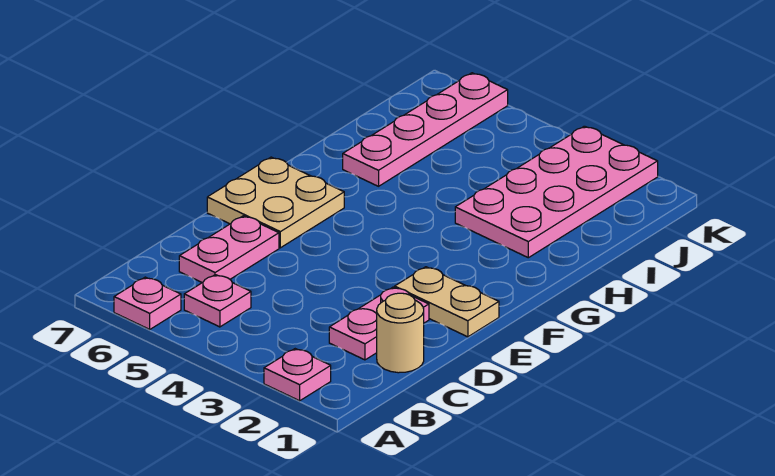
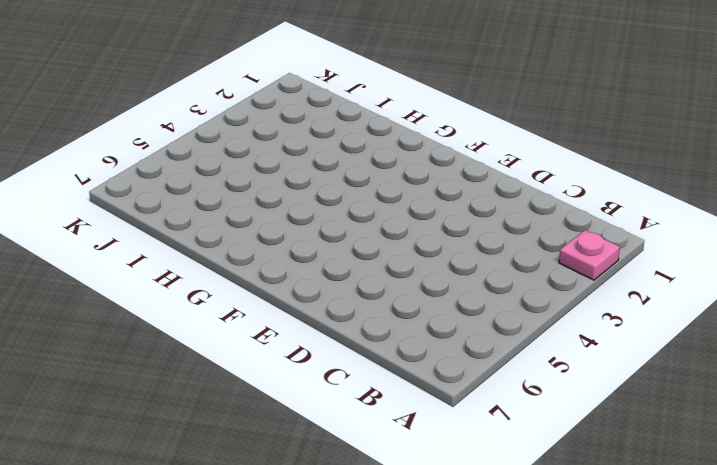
none -> pink 1x1 plate [114,277,181,329]
none -> pink 1x1 plate [184,275,251,327]

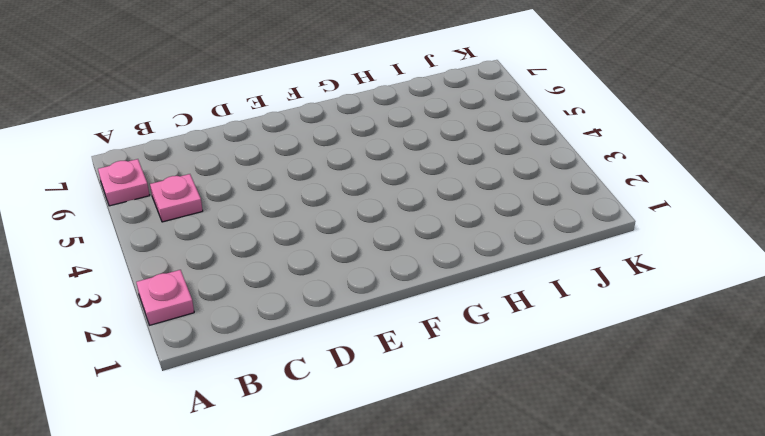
none -> tan 1x1 round brick [377,293,424,373]
none -> pink 1x2 plate [329,287,429,360]

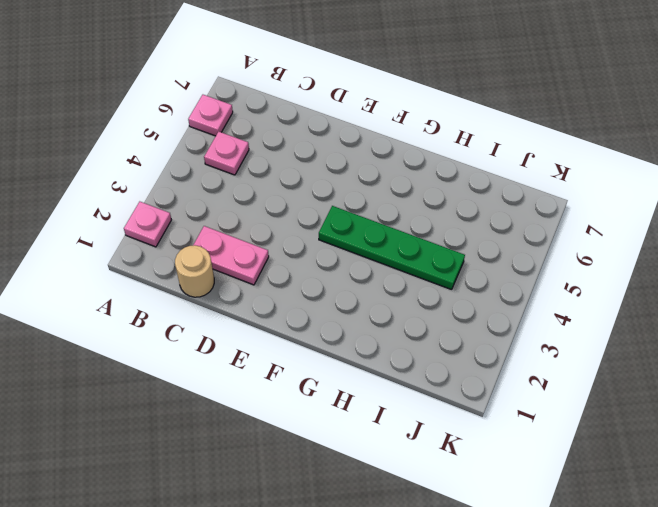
green 1x4 plate [319,206,465,290] -> none
none -> pink 1x2 plate [179,216,279,283]
none -> tan 1x2 plate [395,267,499,337]

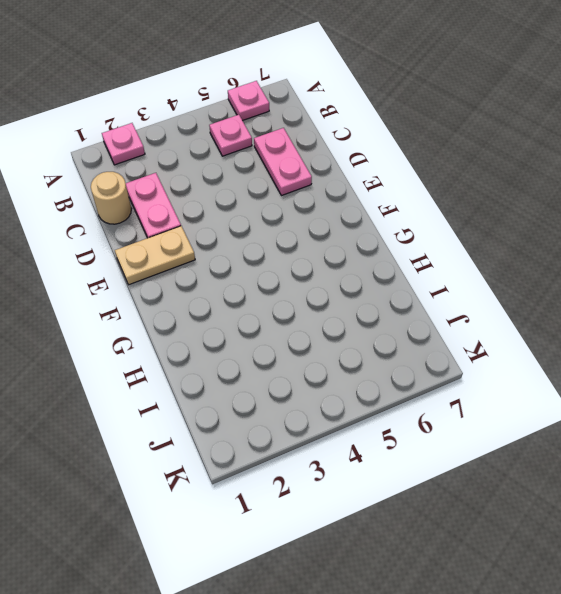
none -> tan 2x2 plate [207,157,344,248]
none -> pink 2x4 plate [455,126,658,258]

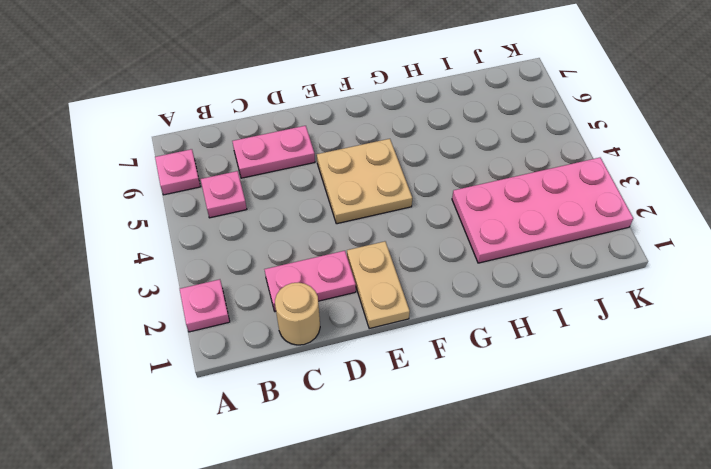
tan 2x2 plate [317,139,412,224] -> tan 2x2 plate moved to [207,157,344,248]
none -> pink 1x4 plate [343,73,508,186]

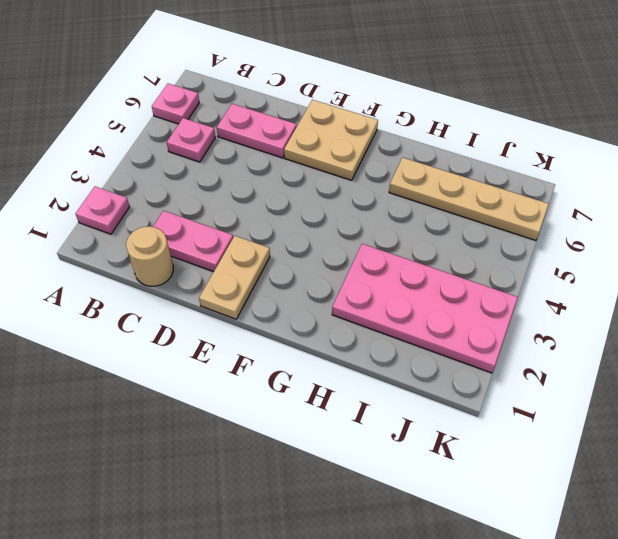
tan 1x4 plate [389,157,549,240] -> pink 1x4 plate [343,73,508,186]

